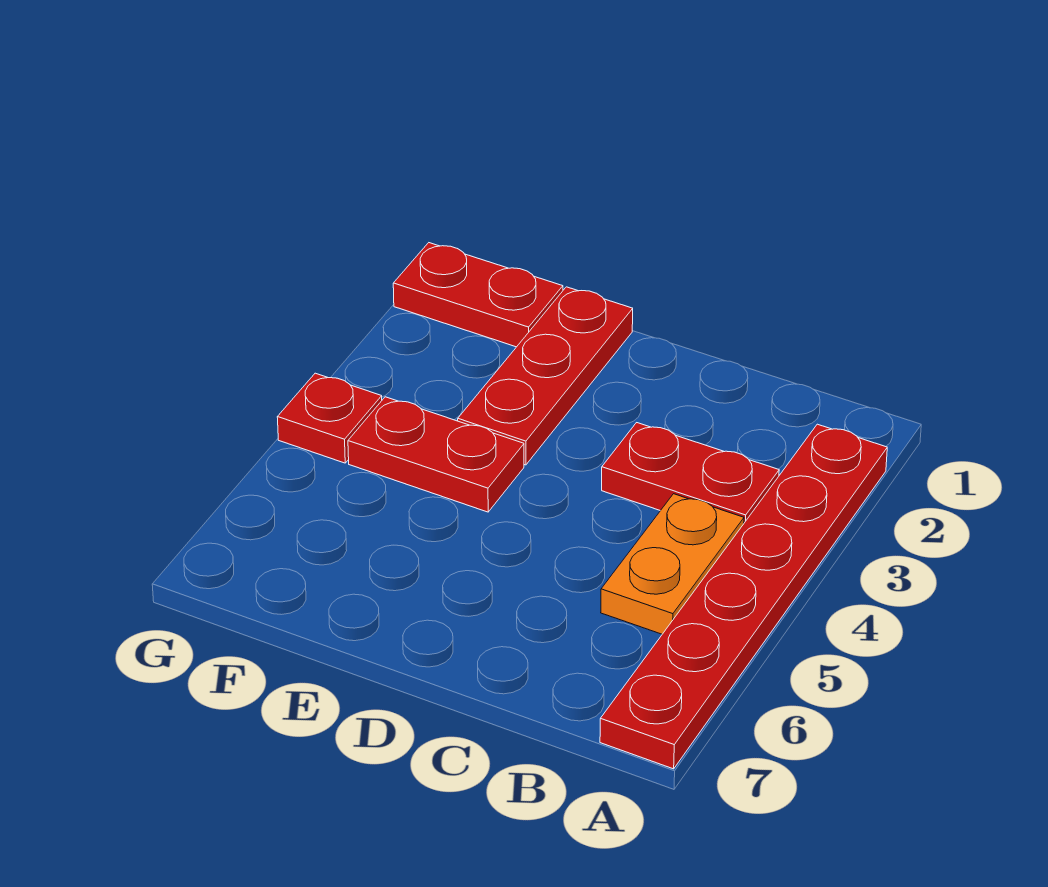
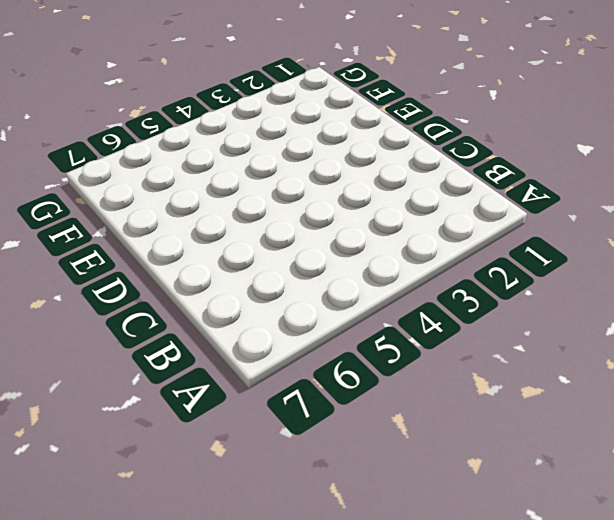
none -> red 1x6 plate [600,424,887,769]
none -> red 1x2 plate [602,423,779,523]

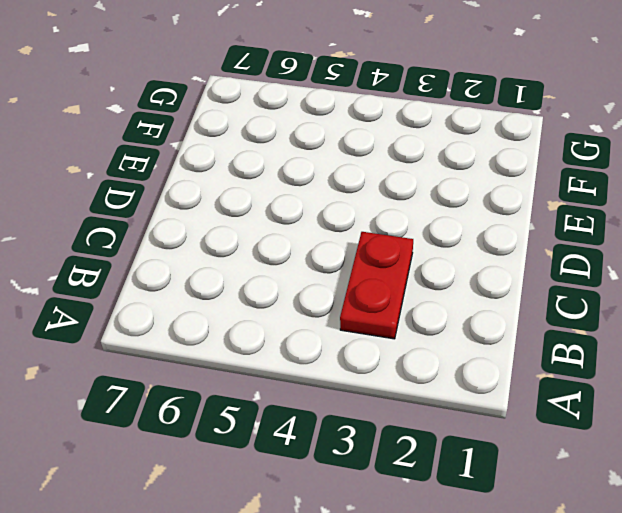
none -> red 1x6 plate [600,424,887,769]
none -> orange 1x2 plate [601,494,744,634]

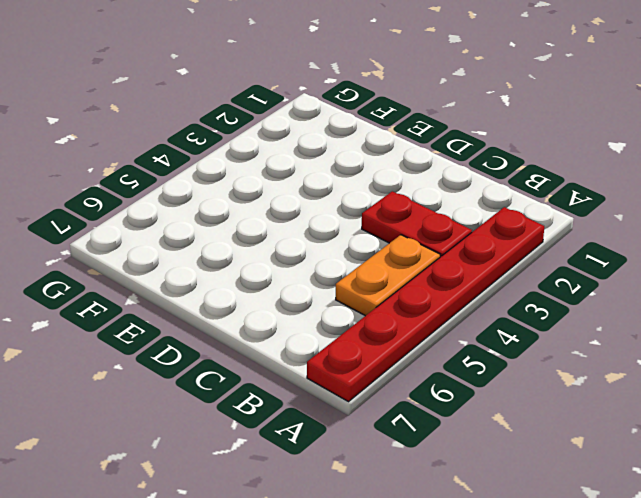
none -> red 1x3 plate [458,287,633,465]
none -> red 1x2 plate [348,397,524,512]

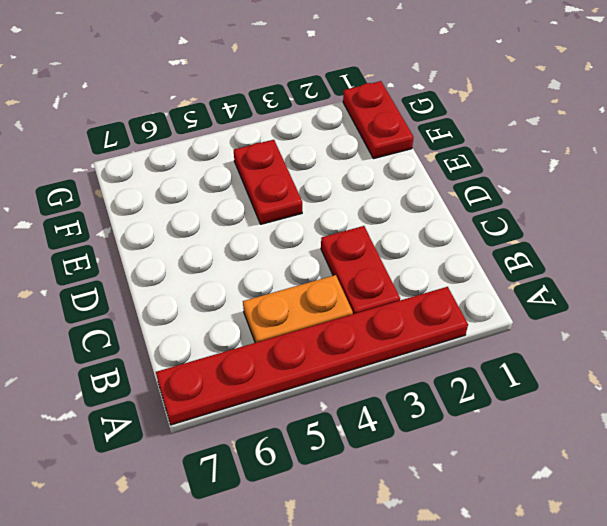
none -> red 1x3 plate [458,287,633,465]
none -> red 1x1 plate [277,373,382,463]

